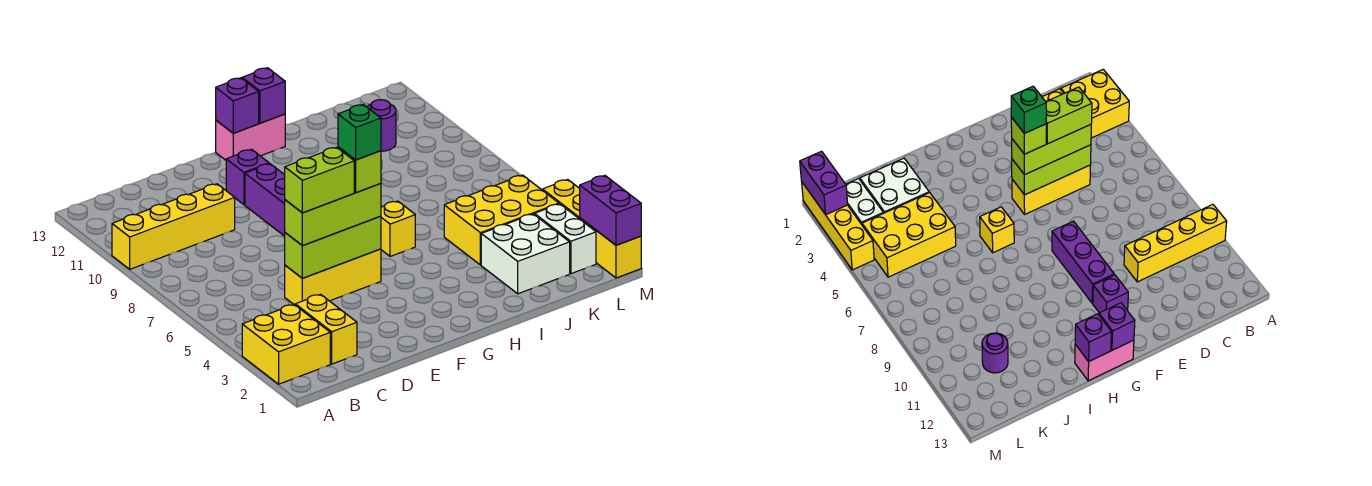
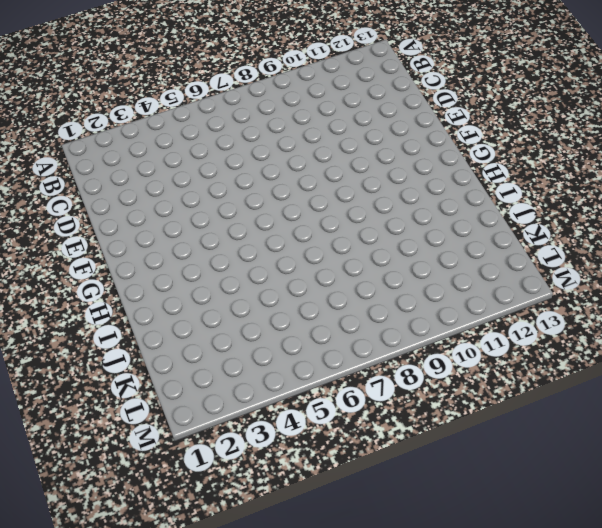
none -> yellow 2x2 brick [242,304,330,384]
none -> yellow 1x4 brick [112,184,235,269]
none -> yellow 1x2 brick [295,294,357,364]

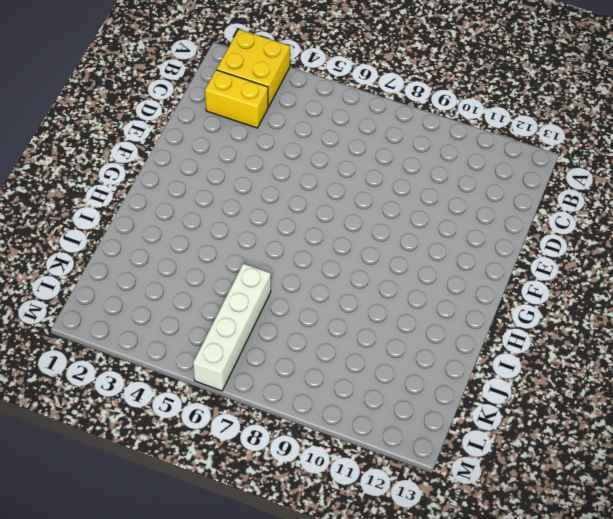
white 1x4 brick [193,263,271,391] -> none
none -> yellow 1x4 brick [112,184,235,269]
none -> yellow 1x3 brick [285,249,381,305]
none -> purple 1x3 brick [245,164,285,236]

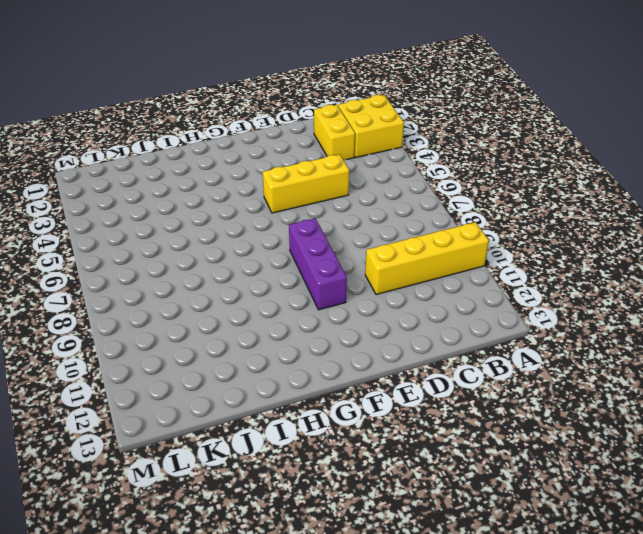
none -> purple 1x1 brick [226,149,269,205]
none -> pink 1x2 brick [216,114,285,160]
none -> yellow 1x1 brick [381,201,415,256]

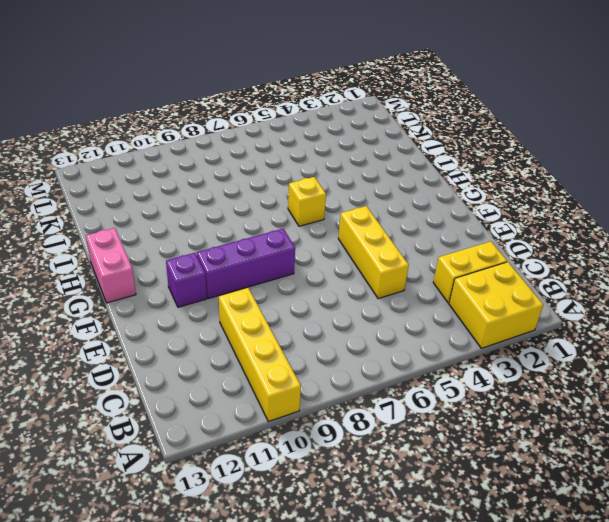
none -> white 2x2 brick [481,214,570,294]
none -> yellow 2x3 brick [444,175,559,265]
none -> purple 1x1 round brick [367,99,396,151]

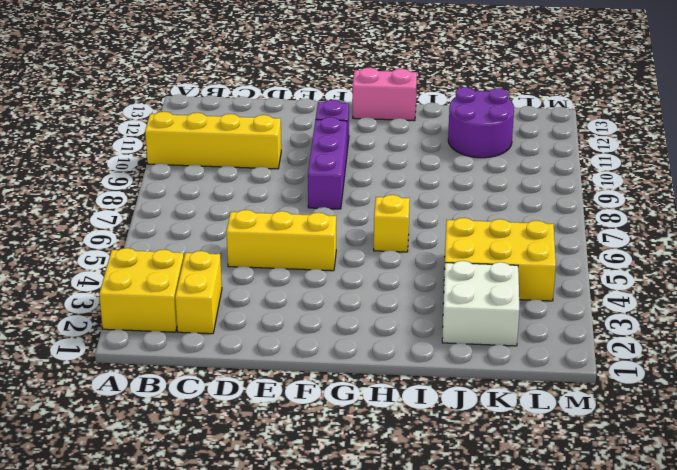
purple 2x2 round brick [448,87,514,158] -> purple 1x1 round brick [367,99,396,151]
none -> white 1x2 brick [535,204,596,274]
none -> yellow 1x4 brick [543,180,641,278]
none -> lime 1x3 brick [285,216,381,278]

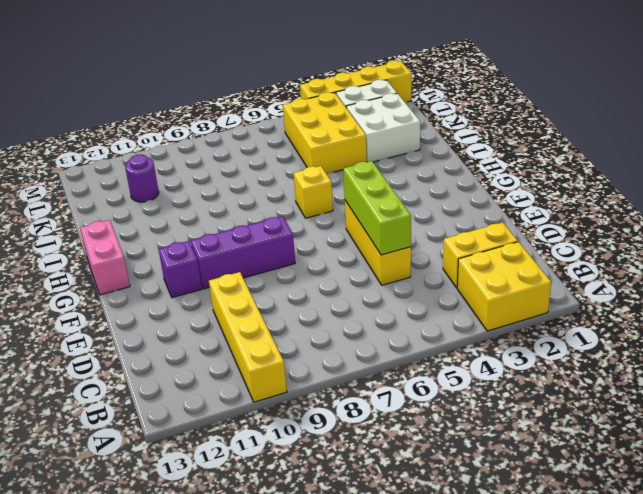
none -> purple 1x1 brick [216,78,259,133]
none -> purple 1x1 brick [242,68,285,123]
none -> purple 1x2 brick [580,176,641,245]

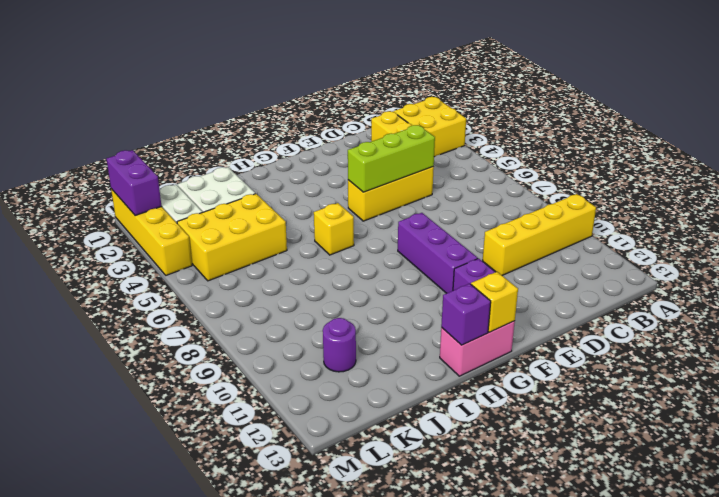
yellow 1x1 brick [471,272,518,332] -> purple 1x1 brick [216,78,259,133]
none -> lime 1x3 brick [285,184,381,246]
none -> lime 1x2 brick [285,147,354,213]
none -> lime 1x1 brick [338,147,381,193]

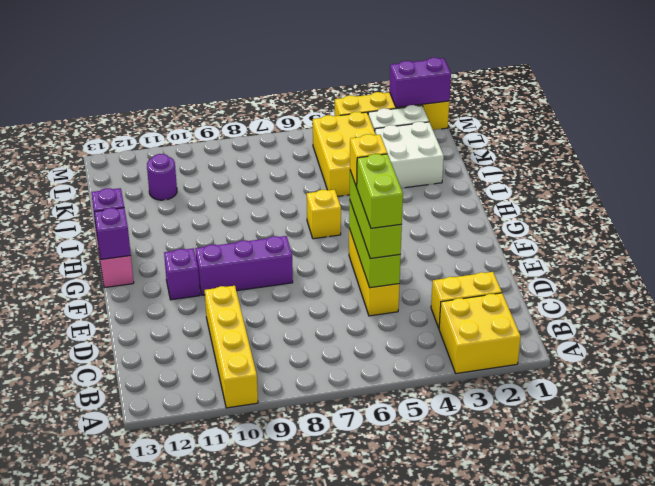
yellow 1x1 brick [350,134,387,187] -> lime 1x1 brick [338,147,381,193]
none -> green 1x1 brick [338,105,381,160]

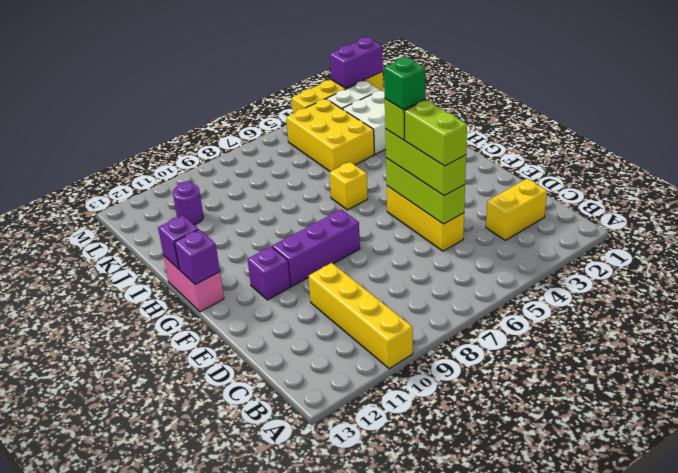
none -> yellow 2x2 brick [242,304,330,384]

